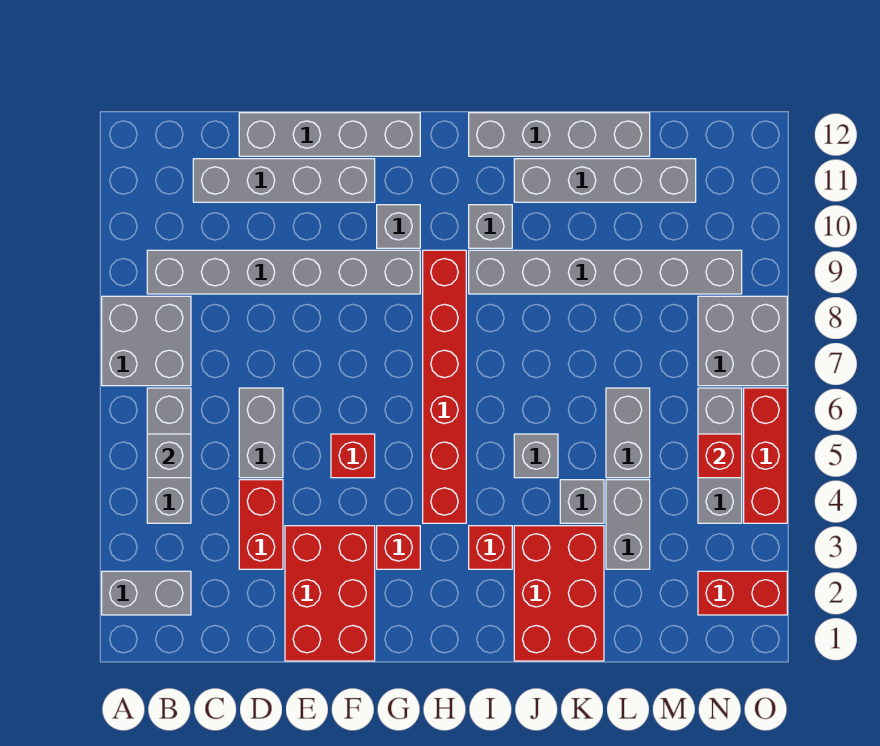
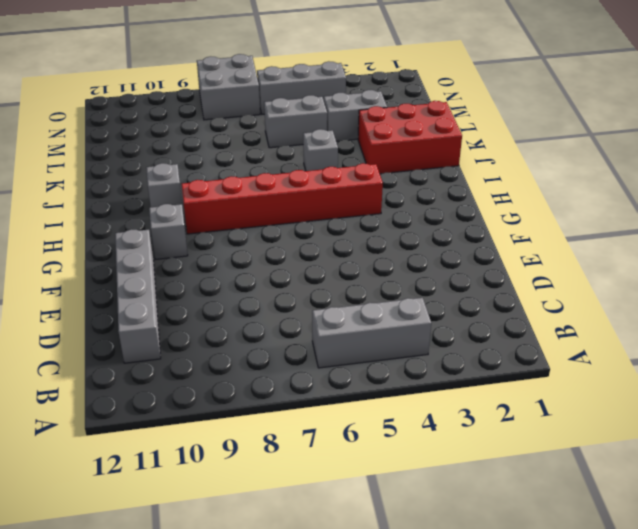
none -> grey 1x2 brick [102,571,191,615]
none -> grey 2x2 brick [102,296,191,386]
none -> grey 1x6 brick [147,250,420,294]

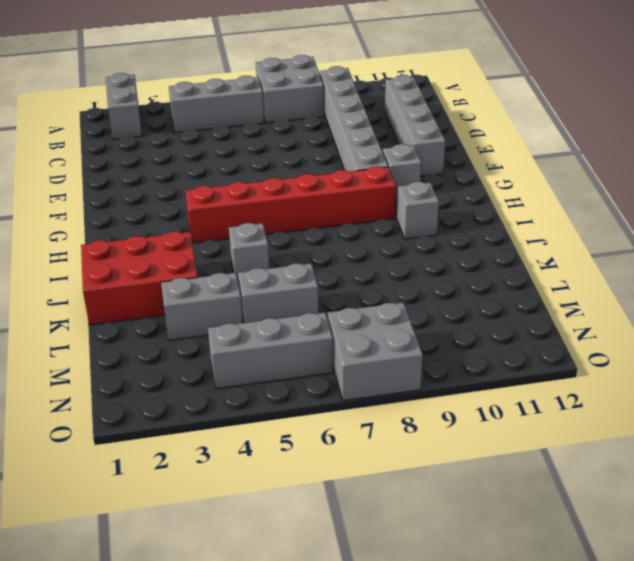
none -> red 1x2 brick [239,480,283,569]
none -> grey 1x2 brick [239,388,283,478]
none -> grey 1x4 brick [239,113,420,156]

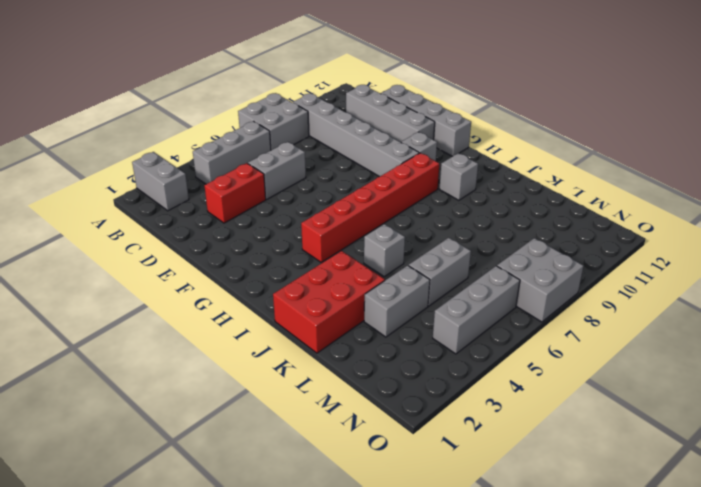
none -> red 2x3 brick [285,526,375,661]
none -> red 1x1 brick [331,434,375,478]
none -> red 1x1 brick [377,526,420,569]

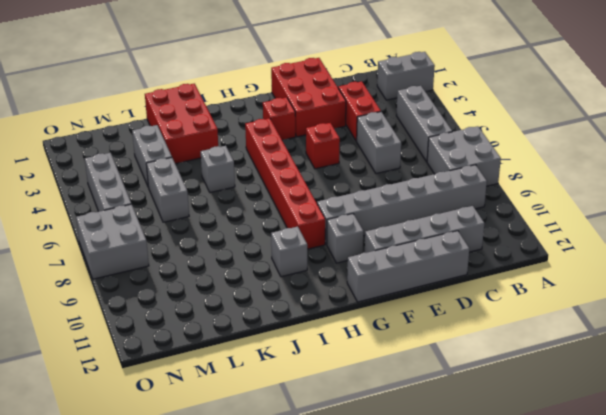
none -> red 1x1 brick [469,526,512,569]
none -> grey 1x6 brick [469,250,742,294]
none -> grey 1x4 brick [469,113,650,156]

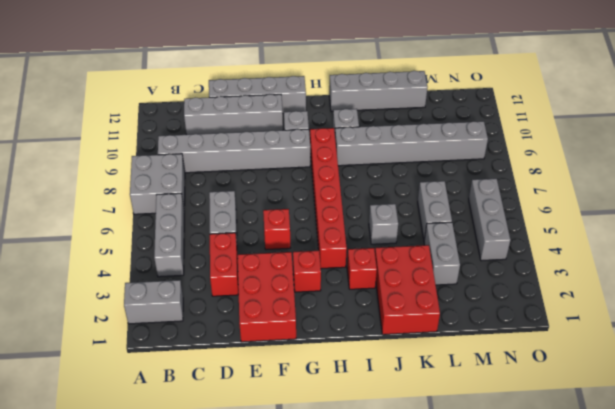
none -> grey 1x4 brick [514,159,696,202]
none -> grey 1x1 brick [560,480,604,523]
none -> red 1x2 brick [698,571,787,615]

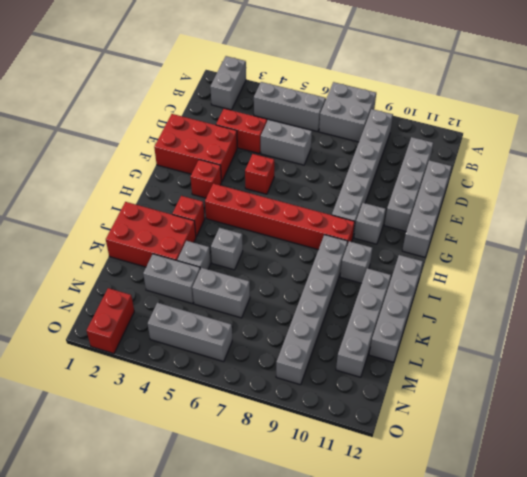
none -> grey 2x2 brick [698,296,787,386]
none -> red 1x3 brick [744,388,787,523]
none -> grey 1x1 brick [147,434,191,478]

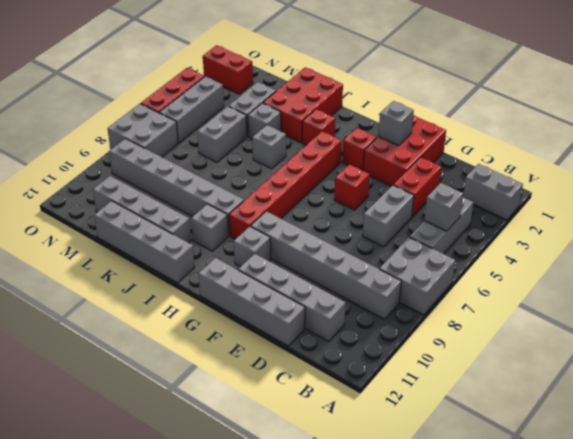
grey 1x1 brick [378,101,414,146] -> none
none -> red 1x1 brick [698,434,742,478]

